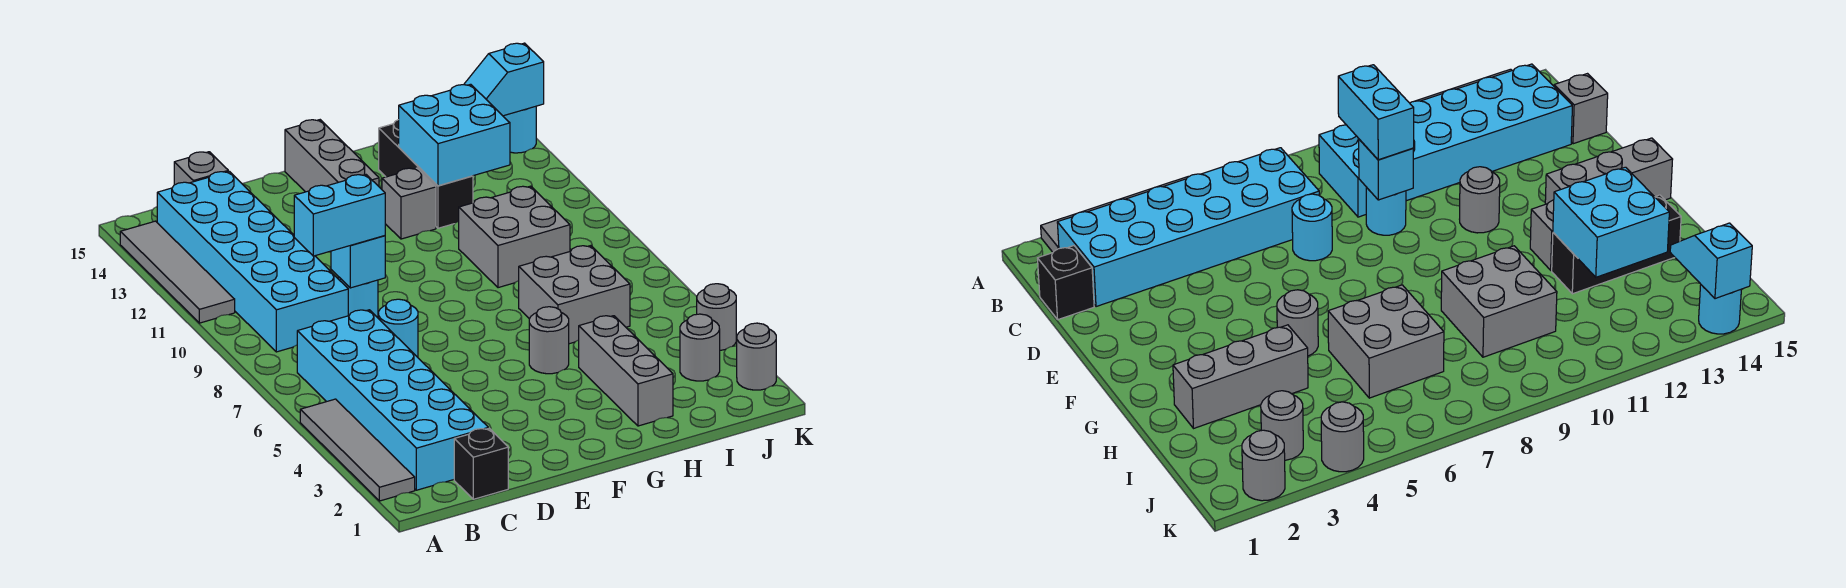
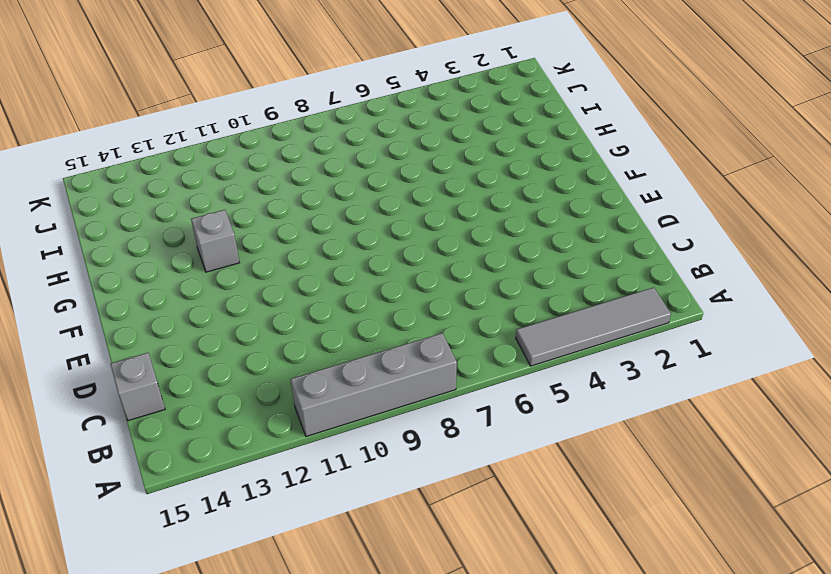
grey 1x4 brick [291,333,457,436] -> grey 1x4 tile [120,221,235,323]
none -> cyan 2x6 brick [297,310,488,490]
none -> cyan 2x6 brick [157,171,348,352]
none -> black 1x1 brick [454,428,508,499]

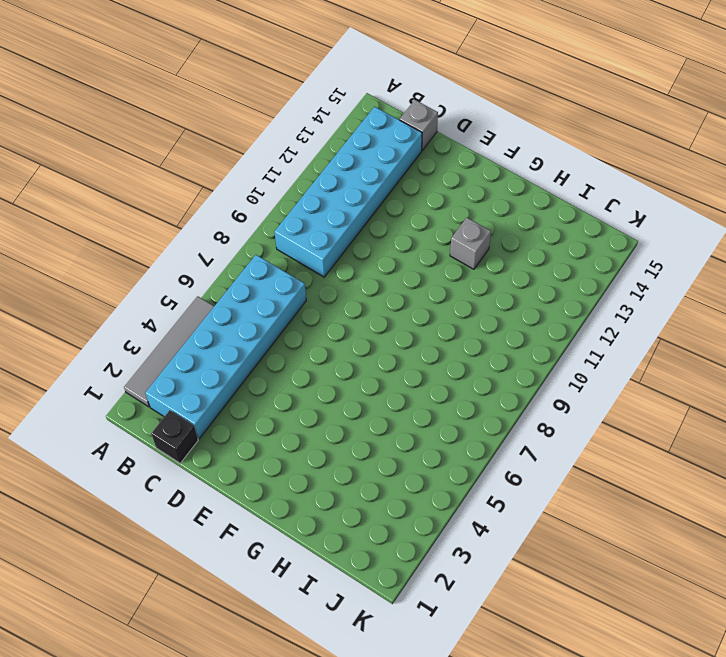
none -> grey 1x4 tile [120,221,235,323]
none -> cyan 1x1 round brick [378,299,418,357]
none -> cyan 1x1 round brick [338,277,378,318]

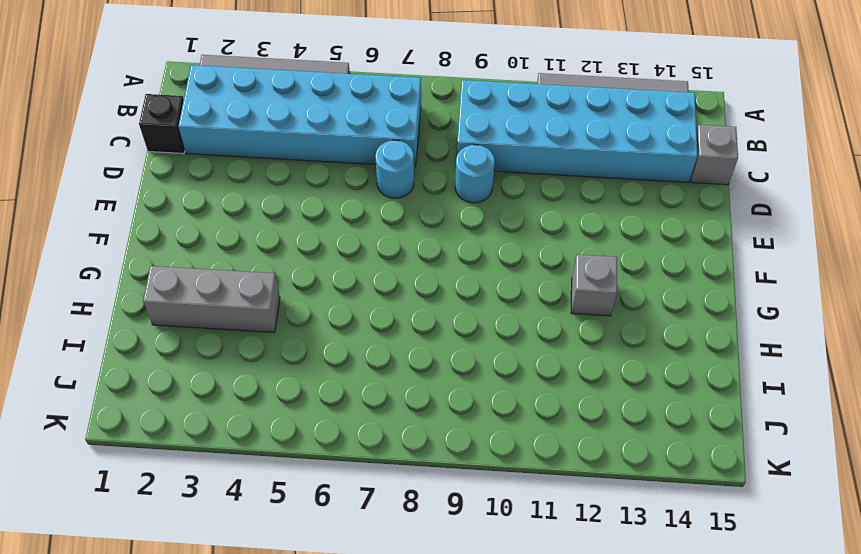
none -> grey 1x1 round brick [1460,167,1500,233]
none -> grey 1x3 brick [285,120,379,192]
none -> grey 1x1 round brick [529,307,569,374]

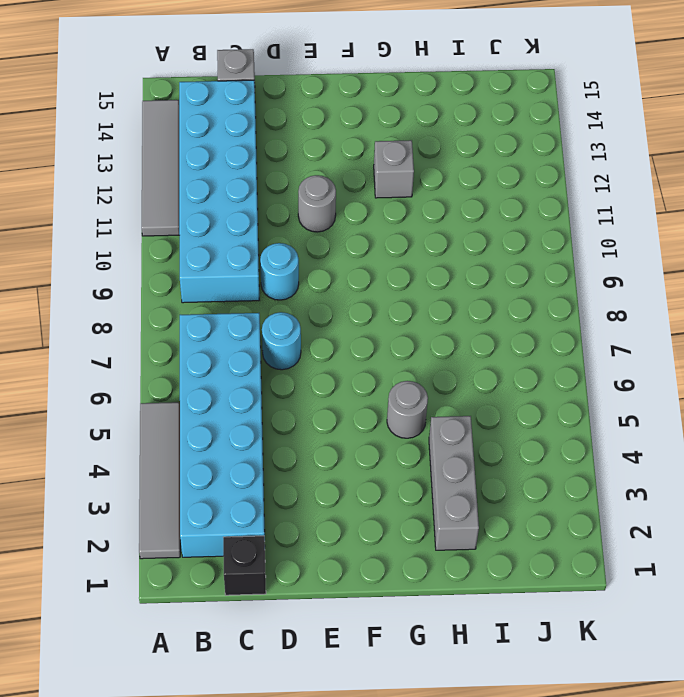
none -> grey 1x3 brick [285,120,379,192]
none -> grey 2x2 brick [519,246,630,344]
none -> grey 2x2 brick [459,186,570,288]

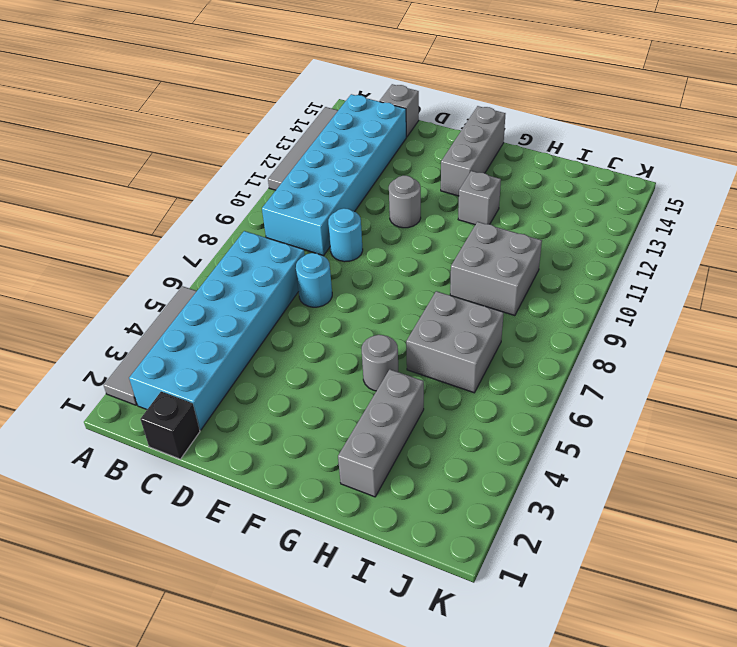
none -> black 1x3 brick [379,120,473,228]
none -> grey 1x1 round brick [680,314,720,381]
none -> grey 1x1 round brick [737,323,776,390]

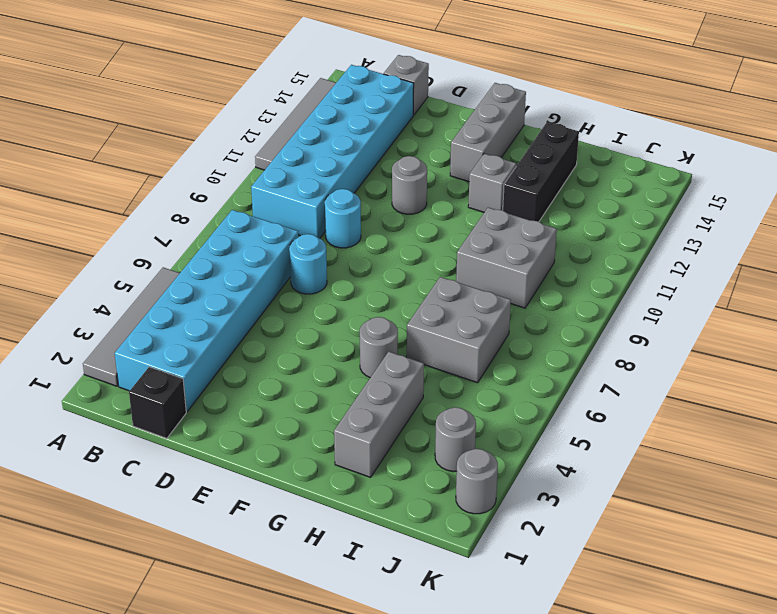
none -> grey 1x1 round brick [697,284,736,350]
none -> cyan 1x1 round brick [503,106,536,153]
none -> cyan 1x1 brick [331,236,385,288]

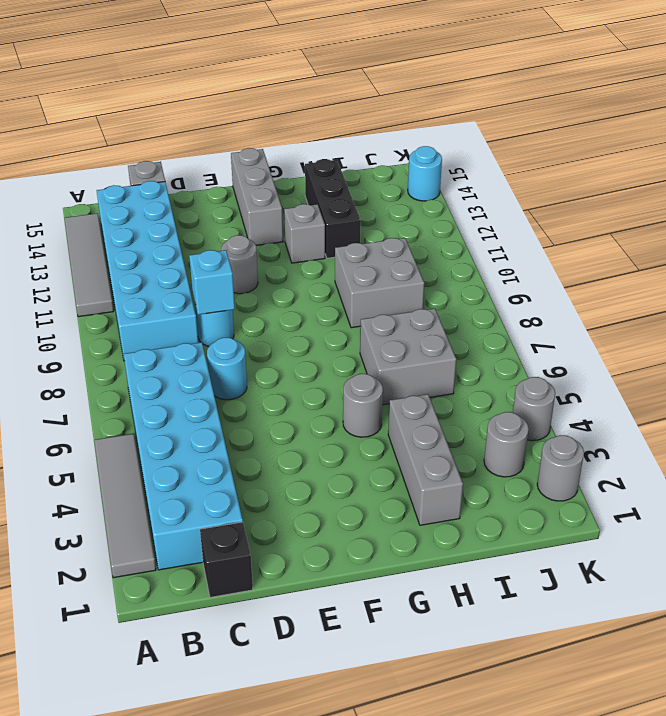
none -> cyan 2x2 brick [399,84,510,186]
none -> cyan 1x2 slope [464,43,544,116]
none -> cyan 1x2 brick [294,175,385,256]

